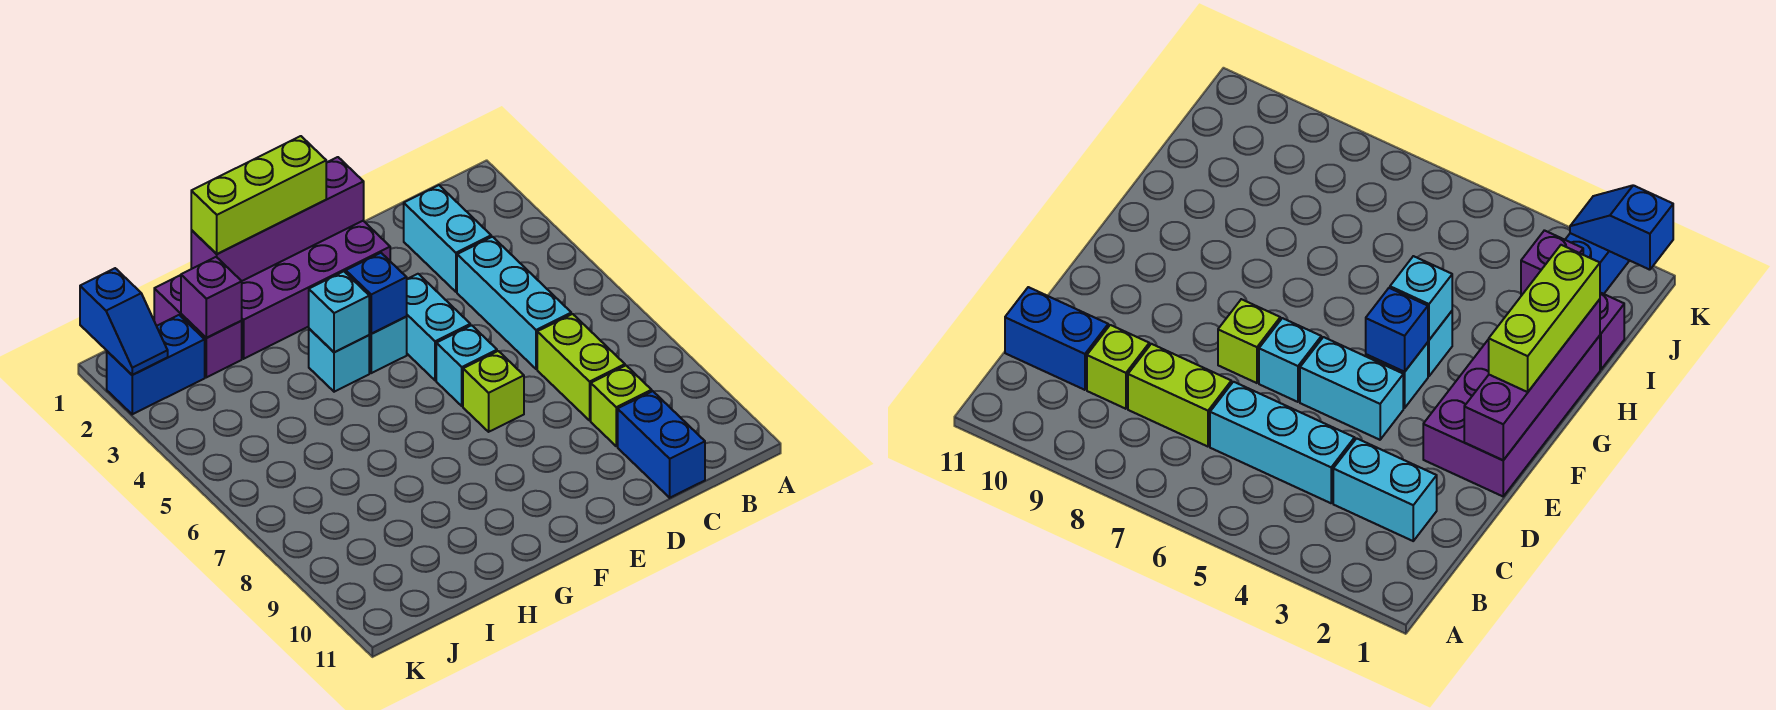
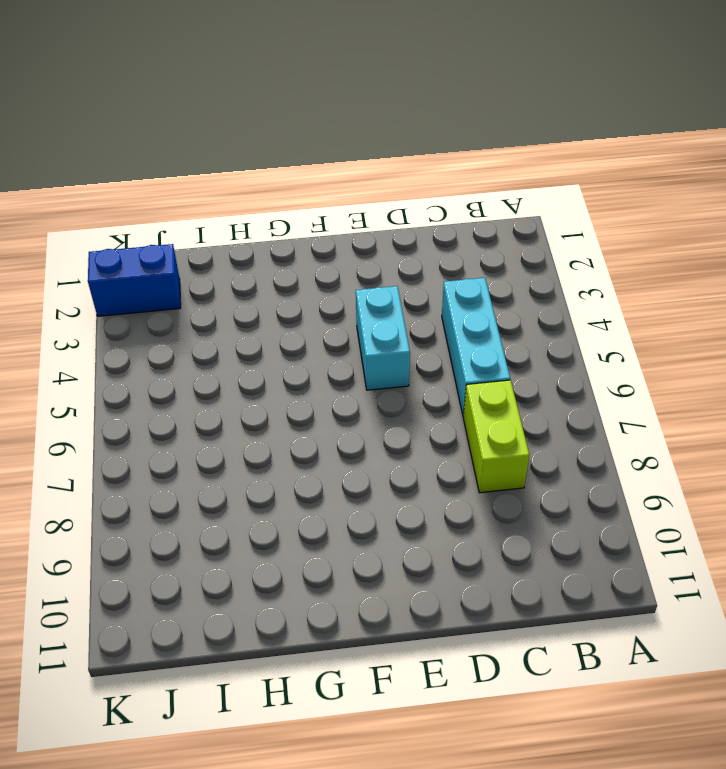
none -> cyan 1x2 brick [404,185,491,292]
none -> lime 1x1 brick [591,366,652,446]
none -> blue 1x2 brick [618,391,705,498]

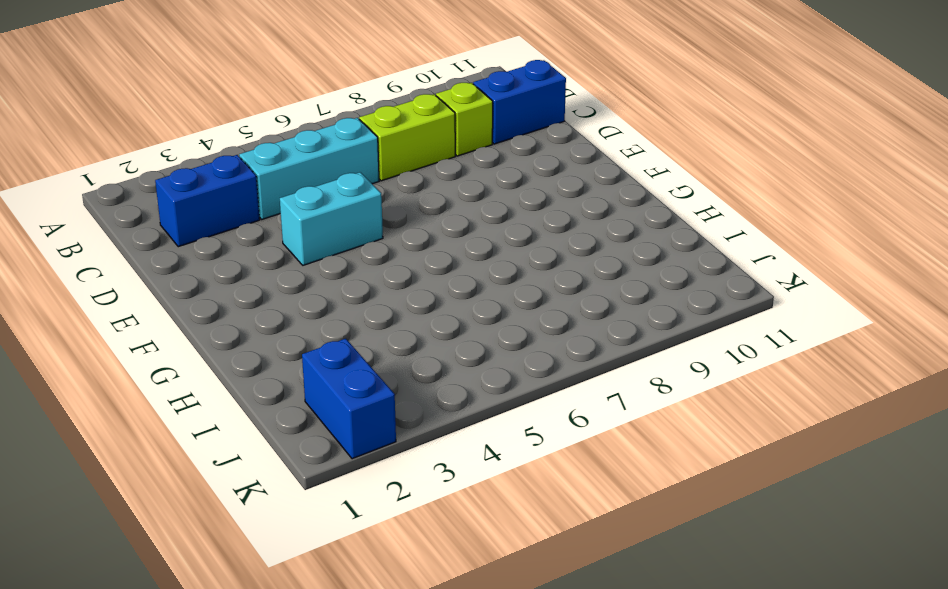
blue 1x2 brick [155,155,260,247] -> cyan 1x2 brick [404,185,491,292]
none -> purple 2x4 brick [242,221,390,359]
none -> cyan 1x1 brick [436,325,497,406]
none -> lime 1x1 brick [463,351,524,432]

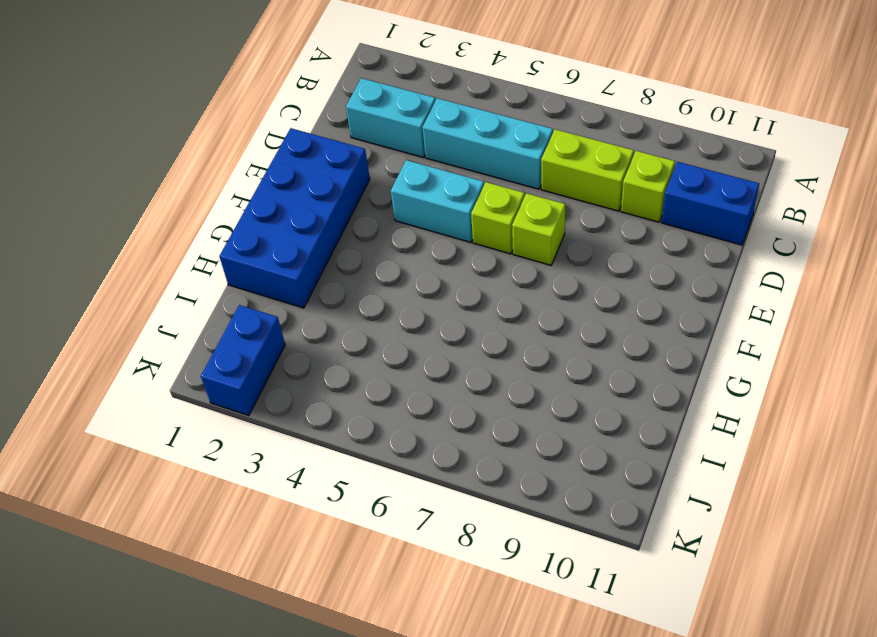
blue 2x4 brick [219,128,370,308] -> purple 2x4 brick [242,221,390,359]
lime 1x1 brick [471,182,524,254] -> cyan 1x1 brick [436,325,497,406]
none -> cyan 1x1 brick [369,317,407,373]
none -> cyan 1x1 brick [309,329,369,392]
none -> purple 1x2 brick [154,275,242,377]

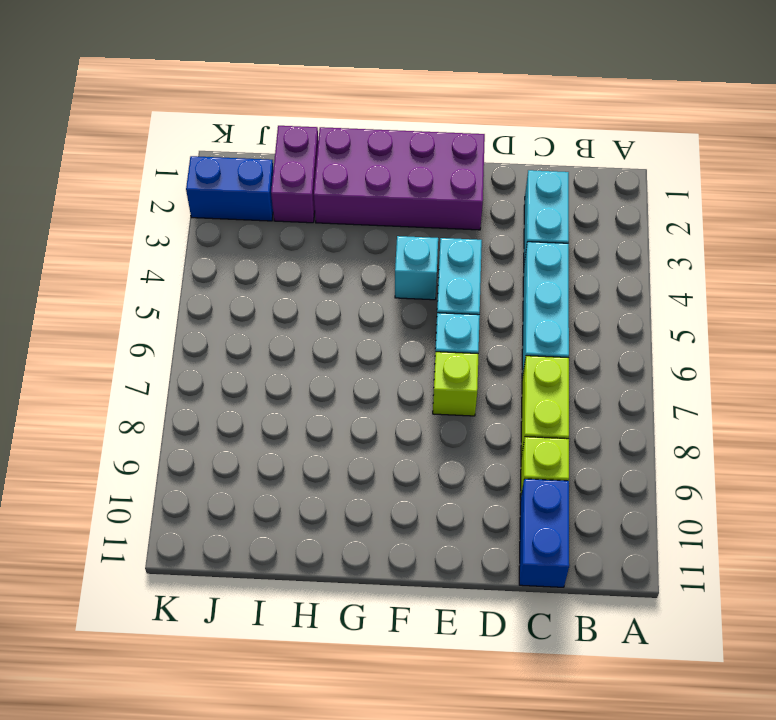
none -> cyan 1x1 brick [309,329,369,392]
none -> purple 1x4 brick [191,157,364,281]
none -> blue 1x1 brick [346,253,407,334]

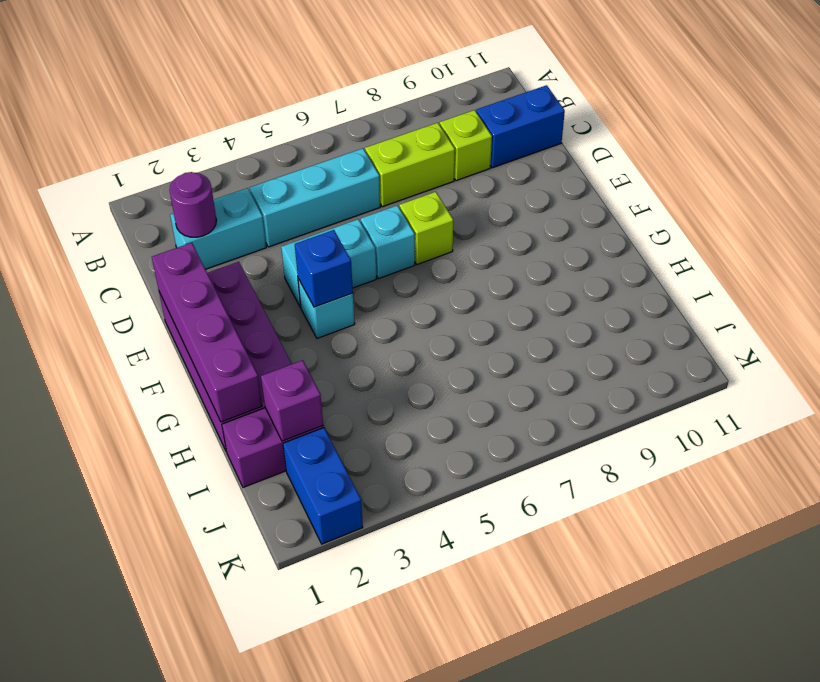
purple 1x1 round brick [169,172,216,237] -> none
none -> cyan 1x1 brick [309,329,369,392]
none -> cyan 1x1 brick [309,271,369,352]
none -> blue 1x2 slope [80,268,168,375]

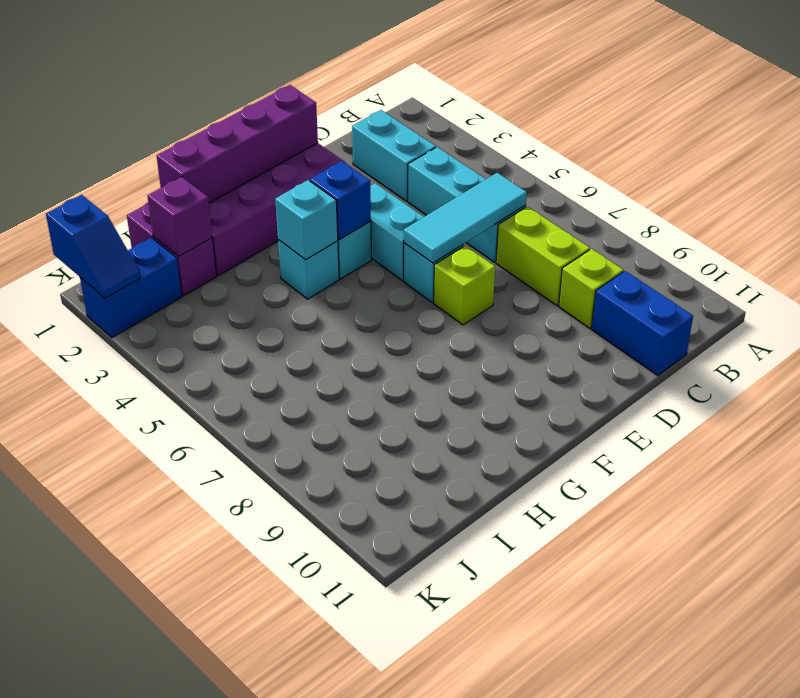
cyan 1x3 tile [404,173,527,263] -> none
none -> lime 1x3 brick [191,136,326,254]

